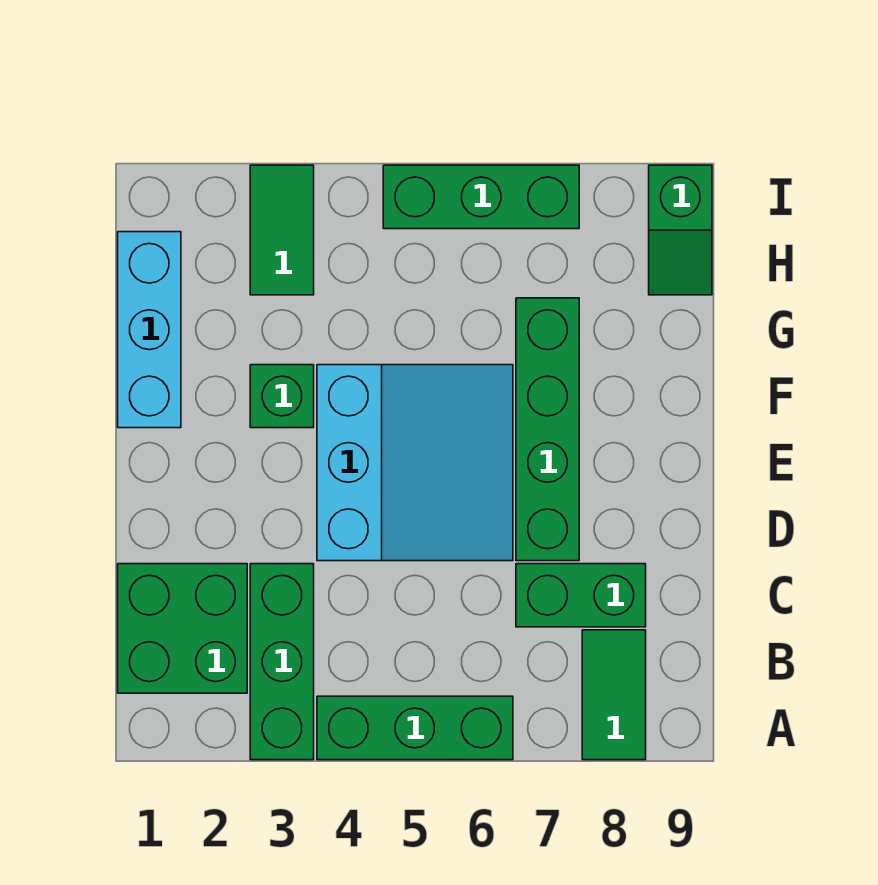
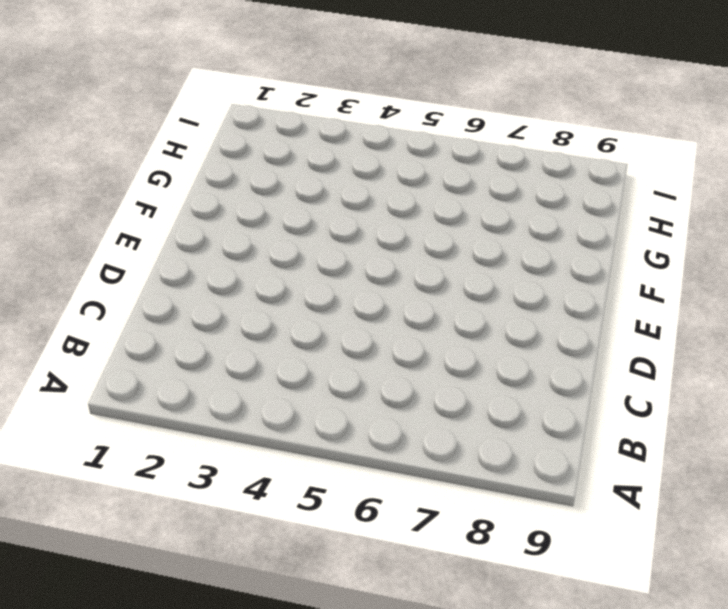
none -> green 1x3 brick [250,564,314,760]
none -> green 1x3 brick [317,696,513,760]
none -> green 1x2 tile [582,630,646,760]

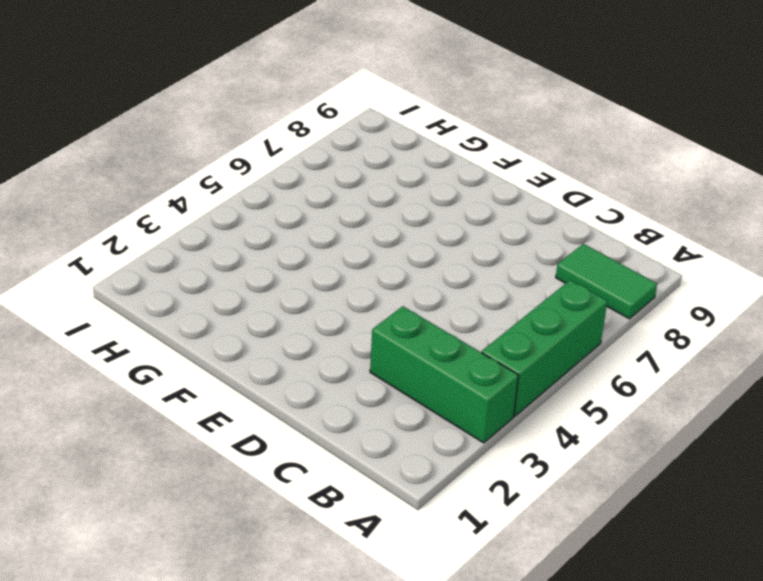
none -> green 2x2 brick [118,564,247,693]
none -> green 1x2 brick [516,564,646,627]
none -> cyan 3x3 slope [317,365,513,561]

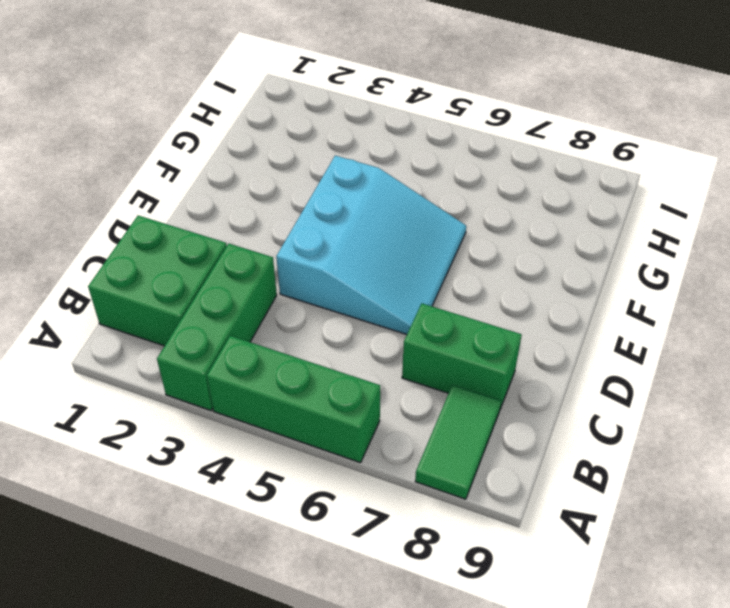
none -> green 1x4 brick [516,298,579,561]
none -> cyan 1x3 brick [118,232,181,428]
none -> green 1x1 brick [250,365,314,428]

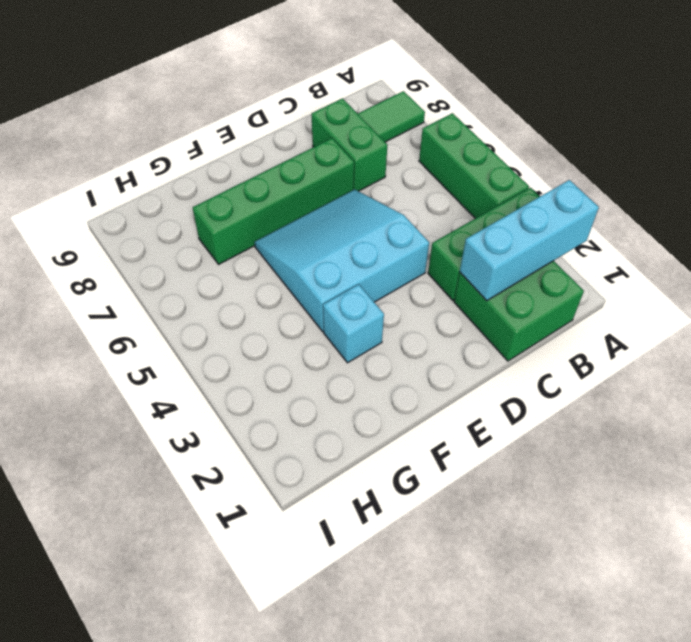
cyan 1x3 brick [460,180,599,301] -> cyan 1x3 brick moved to [118,232,181,428]
cyan 1x1 brick [323,284,384,363] -> green 1x1 brick [250,365,314,428]
none -> green 1x2 tile [250,165,314,295]
none -> green 1x2 slope [649,165,712,295]
none -> green 1x3 brick [383,165,579,229]

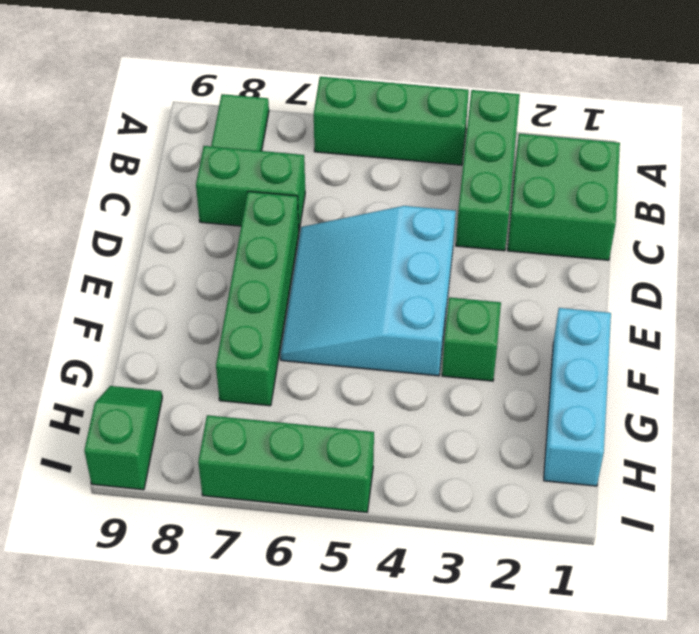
none -> green 1x2 tile [250,165,314,295]

